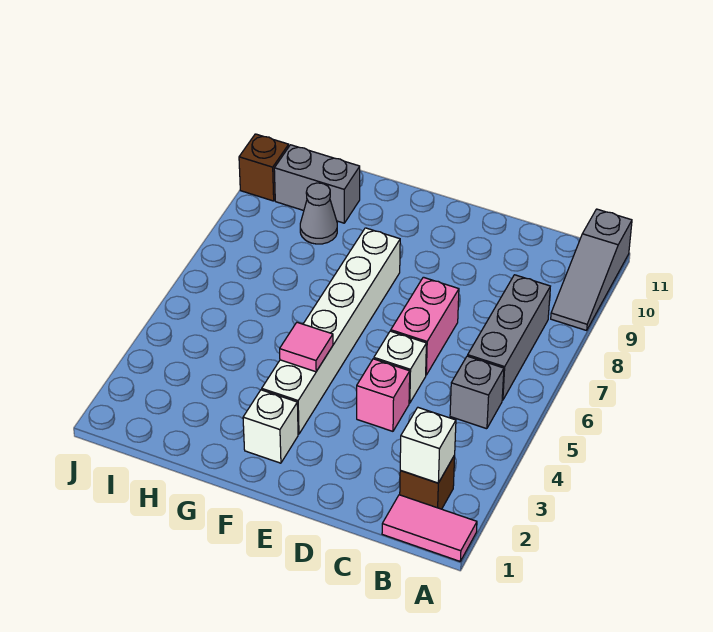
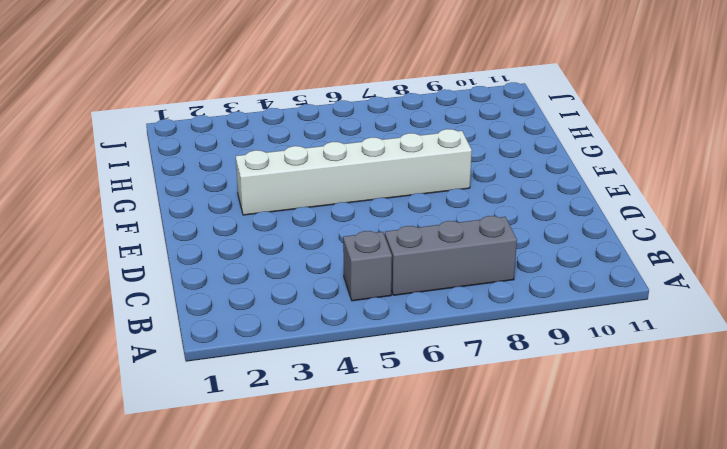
none -> pink 1x2 tile [382,495,477,561]
none -> grey 1x3 slope [551,209,632,330]
none -> brown 1x1 brick [400,455,455,509]

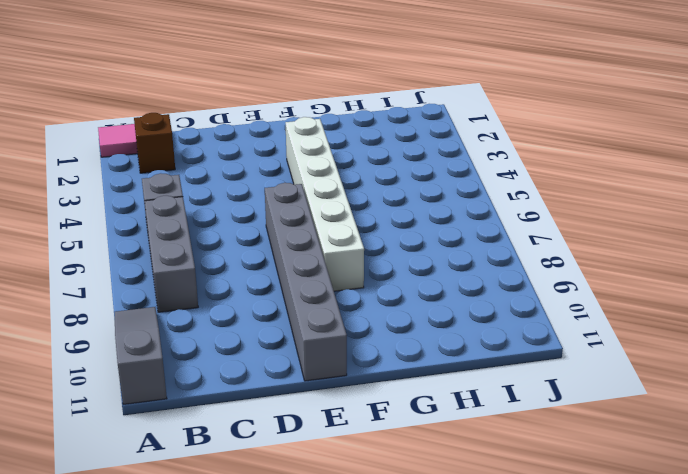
grey 1x6 brick [265,183,347,381] -> none
none -> pink 1x1 brick [357,359,410,431]
none -> white 1x1 brick [374,331,426,403]
none -> pink 1x2 brick [391,277,459,375]

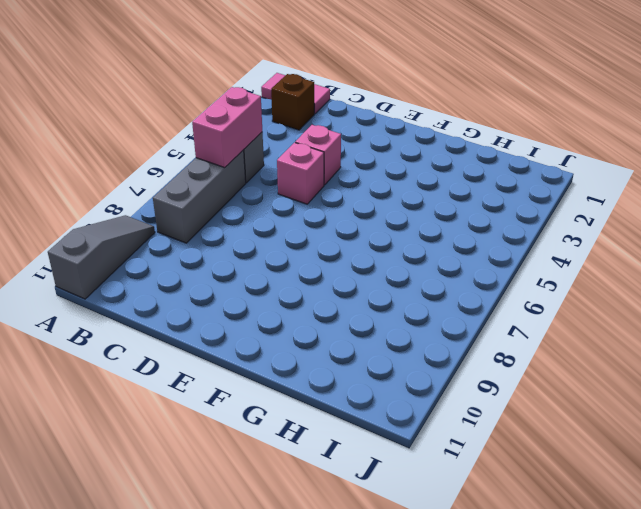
pink 1x2 brick [192,87,262,168] -> pink 1x2 brick moved to [391,277,459,375]
pink 1x1 brick [277,143,324,204] -> white 1x1 brick [374,331,426,403]
none -> white 1x1 brick [243,390,298,463]
none -> white 1x6 brick [262,228,400,434]
none -> grey 1x1 cone [300,183,337,244]

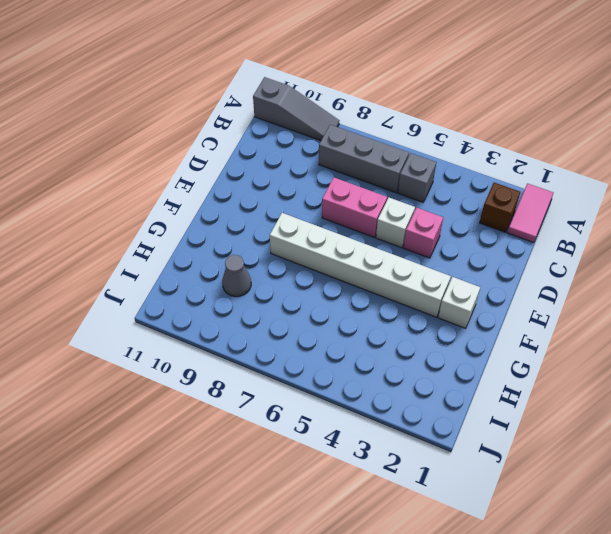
none -> grey 1x2 brick [274,145,360,223]
none -> brown 1x1 brick [239,134,289,201]
none -> white 1x1 brick [400,408,456,483]

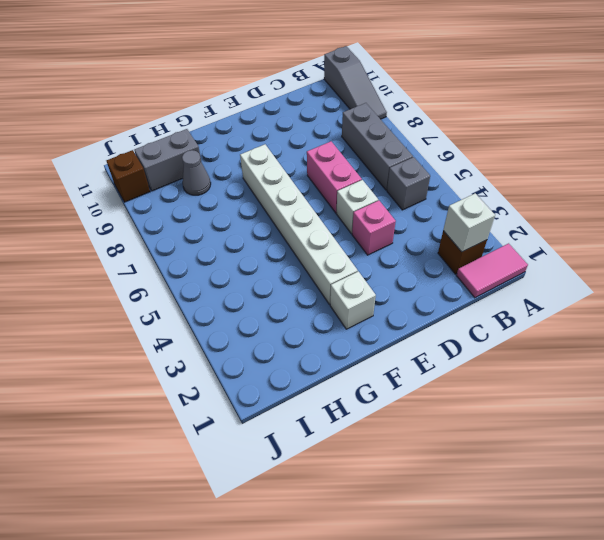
none -> pink 1x1 tile [280,322,333,372]

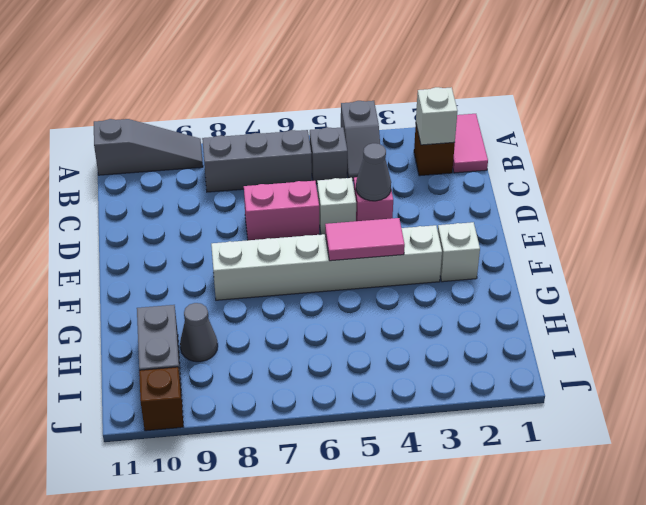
grey 1x2 slope [341,101,380,181] -> none
grey 1x1 cone [356,143,391,201] -> none
pink 1x2 tile [325,218,405,261] -> pink 1x1 tile [280,322,333,372]

